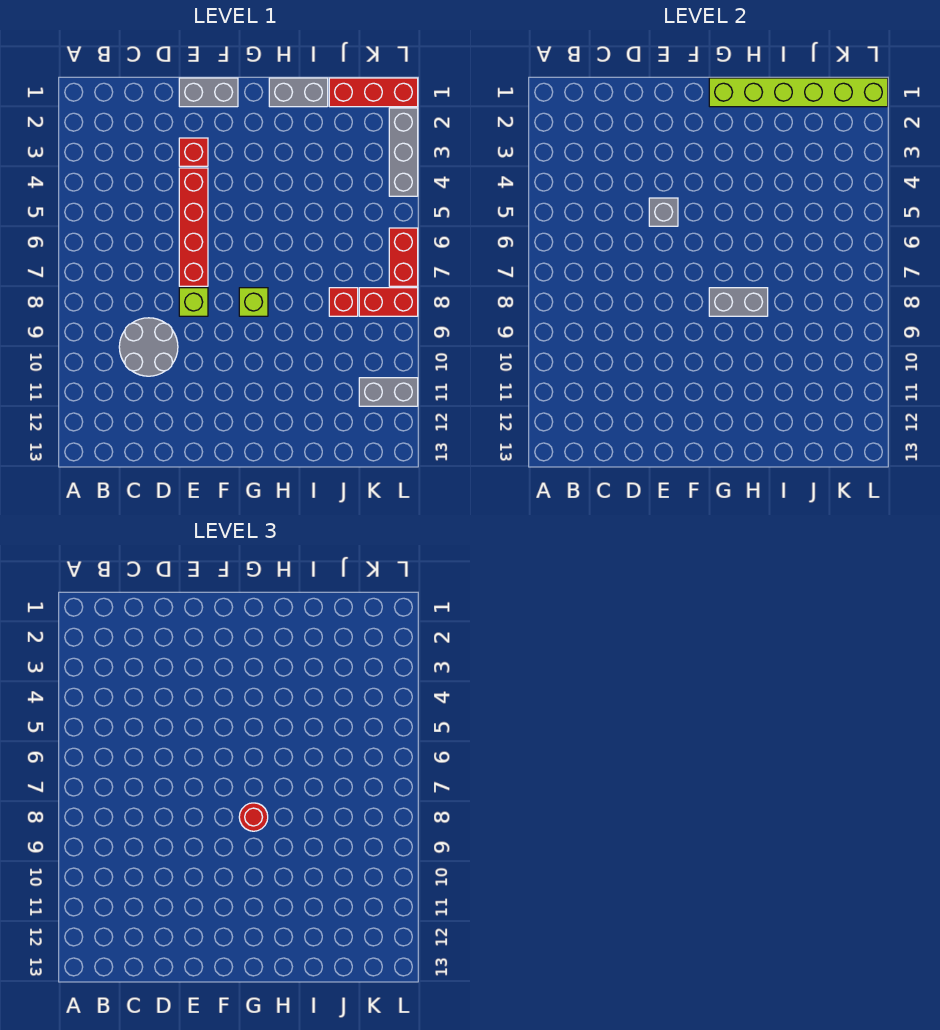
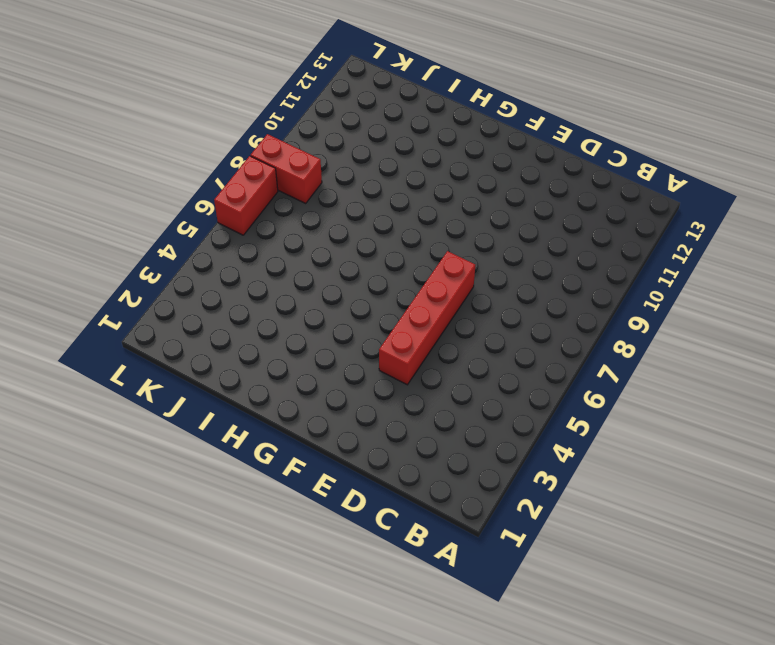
none -> grey 2x2 round brick [119,318,178,376]
none -> grey 1x2 brick [179,78,238,107]
none -> red 1x1 brick [179,138,208,166]

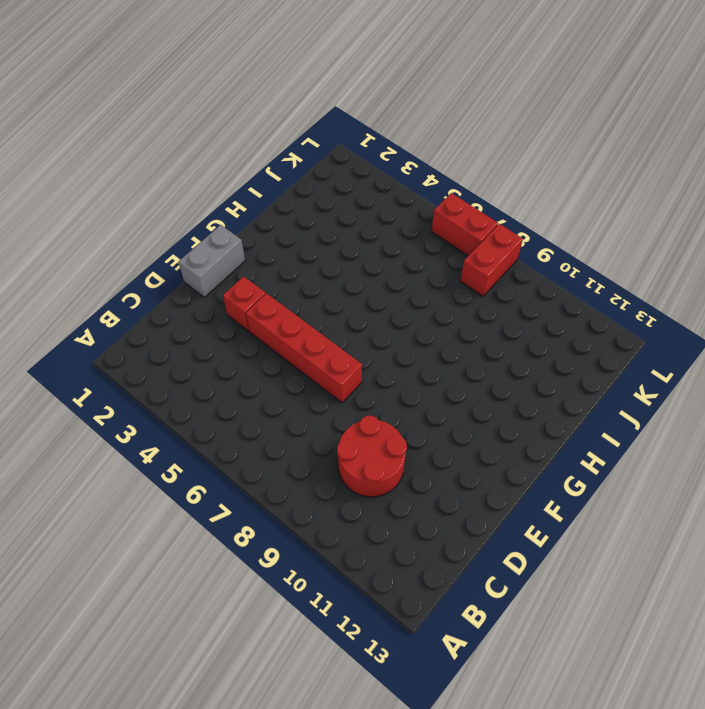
red 2x2 round brick [337,416,407,497] -> grey 2x2 round brick [119,318,178,376]
none -> lime 1x1 brick [179,288,208,316]
none -> lime 1x1 brick [239,288,268,316]
none -> grey 1x2 brick [269,78,328,107]

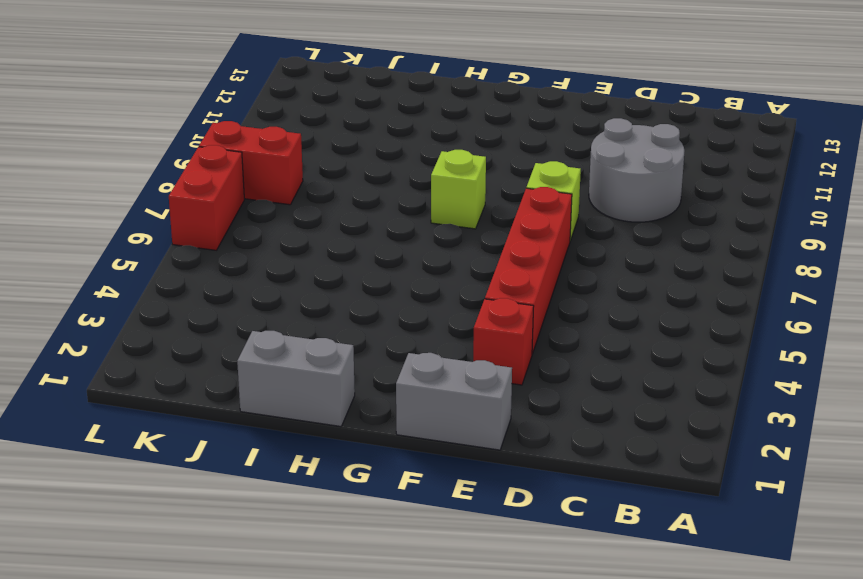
none -> red 1x3 brick [329,78,418,107]
none -> red 1x1 brick [329,288,358,316]
none -> grey 1x2 brick [359,378,418,406]

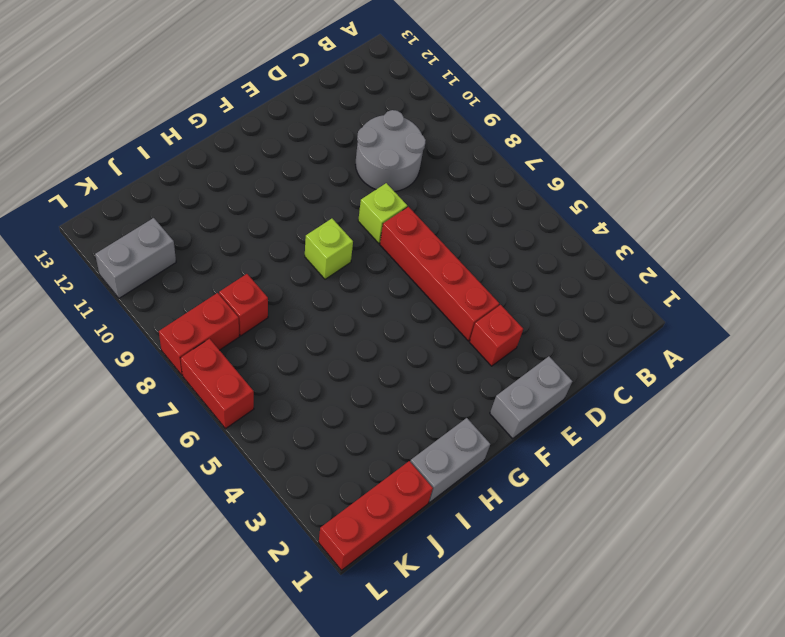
none -> grey 1x3 brick [389,108,418,196]
none -> grey 1x1 brick [649,198,678,226]
none -> lime 1x6 brick [709,78,888,107]

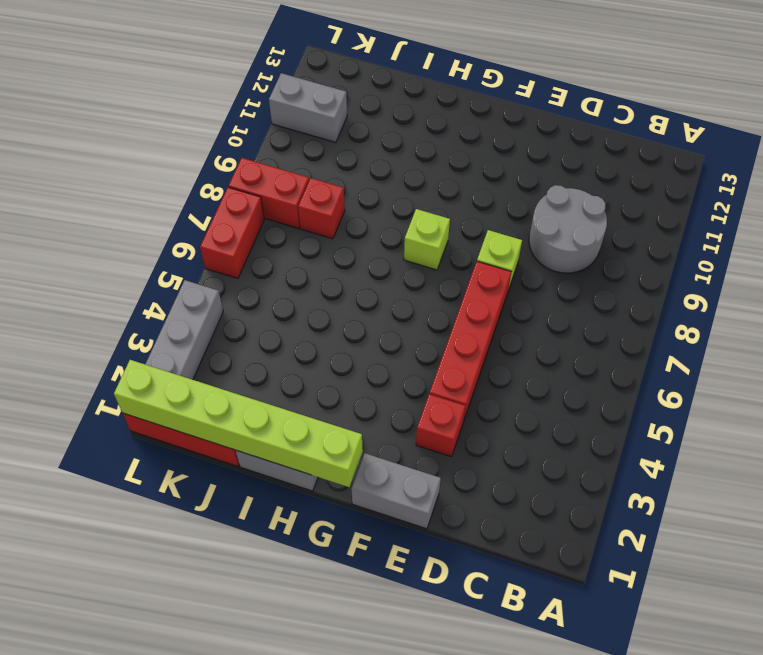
none -> grey 1x1 brick [649,198,678,226]
none -> grey 1x2 brick [709,288,768,316]
none -> red 1x1 round brick [239,803,268,831]

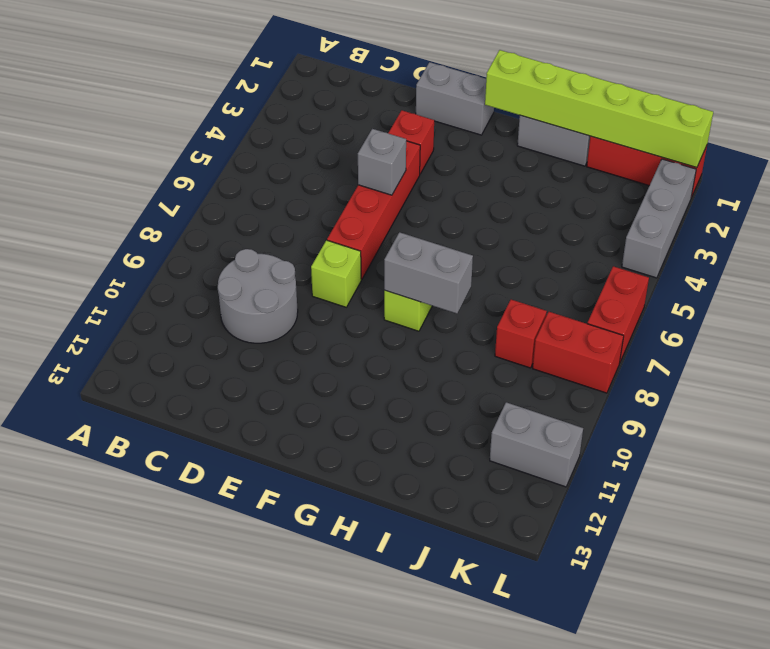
none -> red 1x1 round brick [239,803,268,831]

